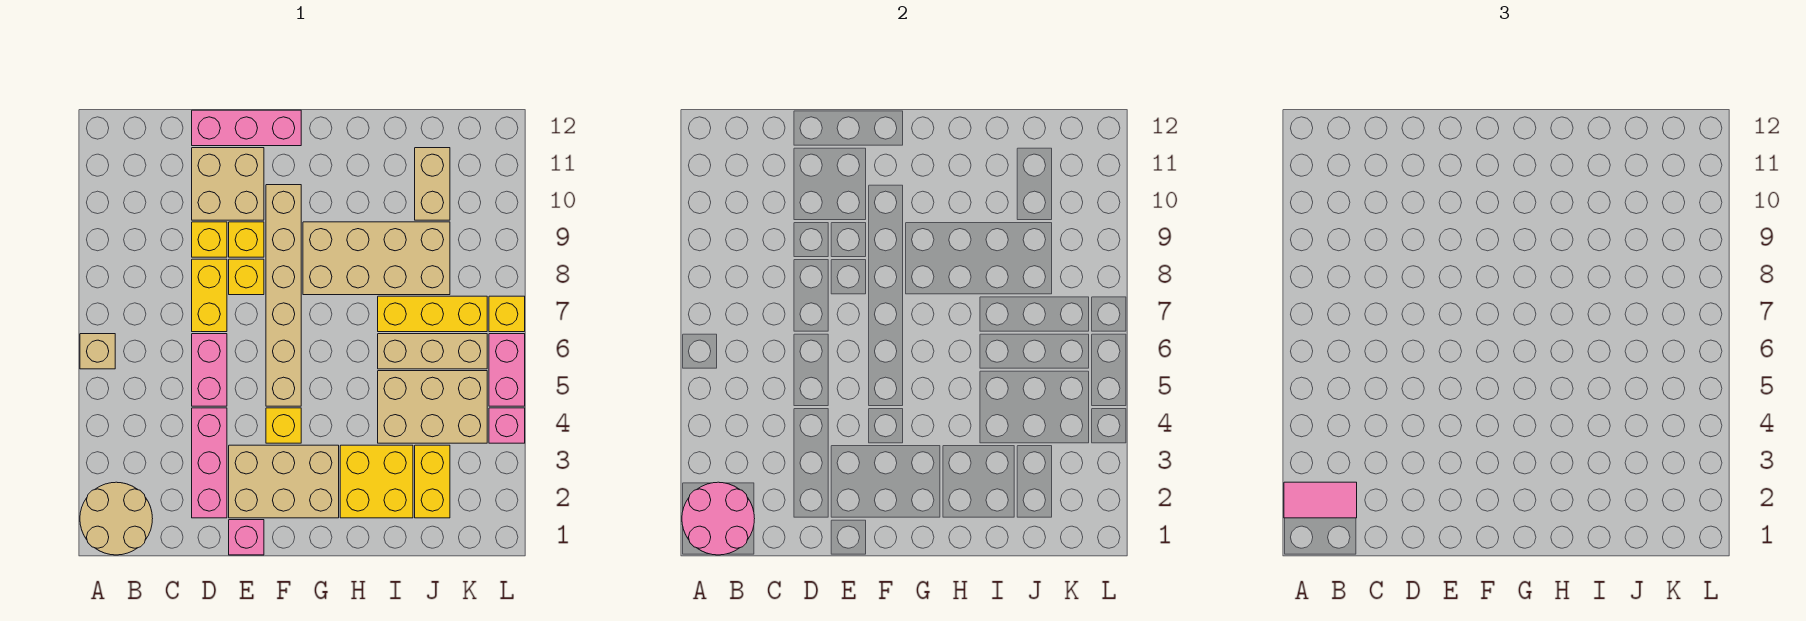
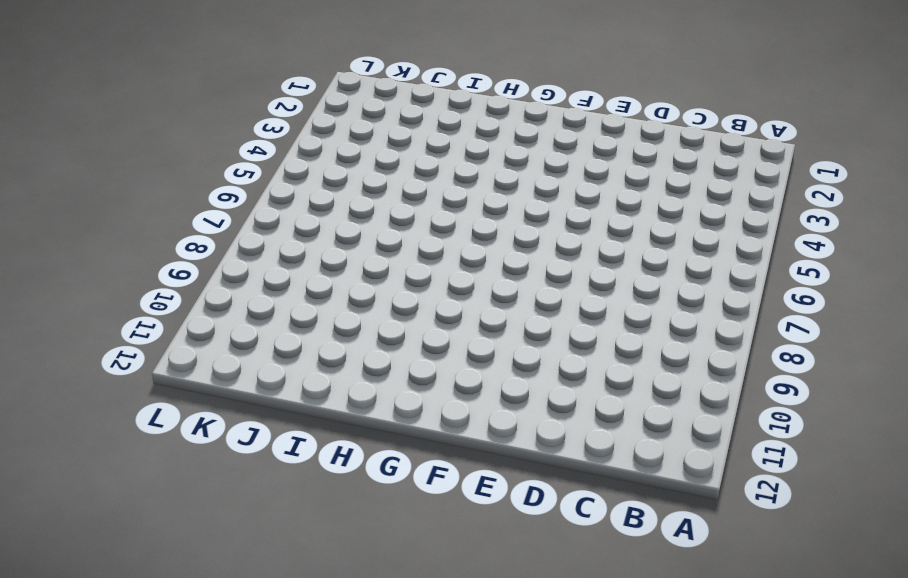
none -> tan 2x2 round brick [80,482,153,555]
none -> tan 1x1 brick [80,334,115,369]
none -> pink 1x3 brick [192,408,227,518]

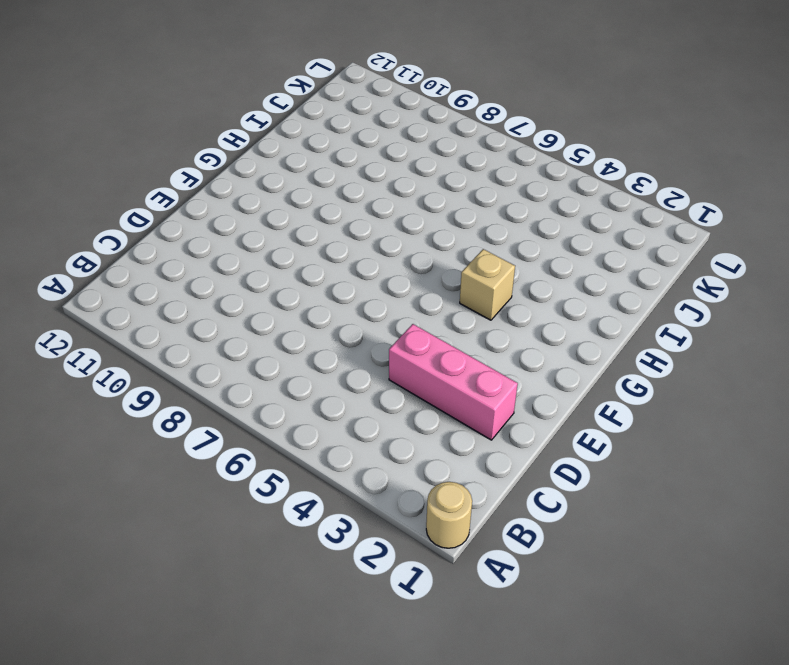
tan 1x1 round brick [426,482,472,548] -> tan 2x2 round brick [80,482,153,555]
tan 1x1 brick [460,249,515,320] -> tan 1x1 brick moved to [80,334,115,369]
none -> pink 1x2 brick [192,334,227,406]
none -> yellow 1x2 brick [192,259,227,332]
none -> yellow 1x1 brick [192,222,227,257]

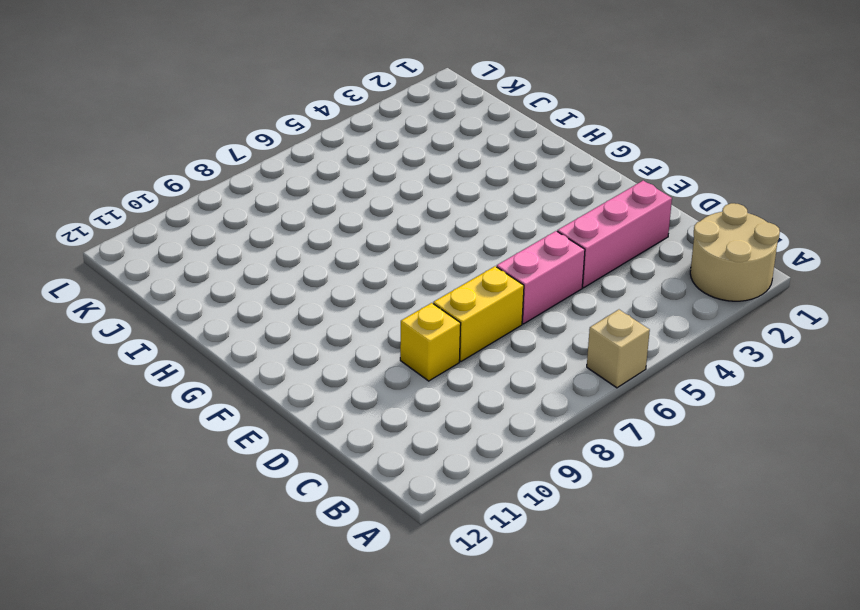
none -> tan 2x2 brick [192,148,264,220]
none -> pink 1x3 brick [192,110,301,146]
none -> pink 1x1 brick [229,520,264,555]

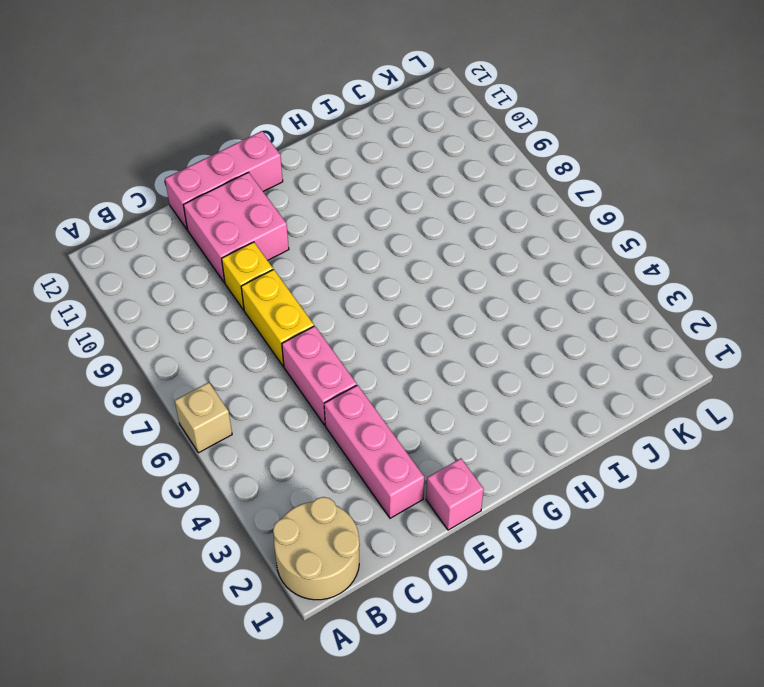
pink 2x2 brick [183,172,289,283] -> tan 2x2 brick [192,148,264,220]
none -> tan 2x3 brick [229,445,339,518]
none -> yellow 1x1 brick [229,259,264,295]
none -> yellow 1x1 brick [229,222,264,257]

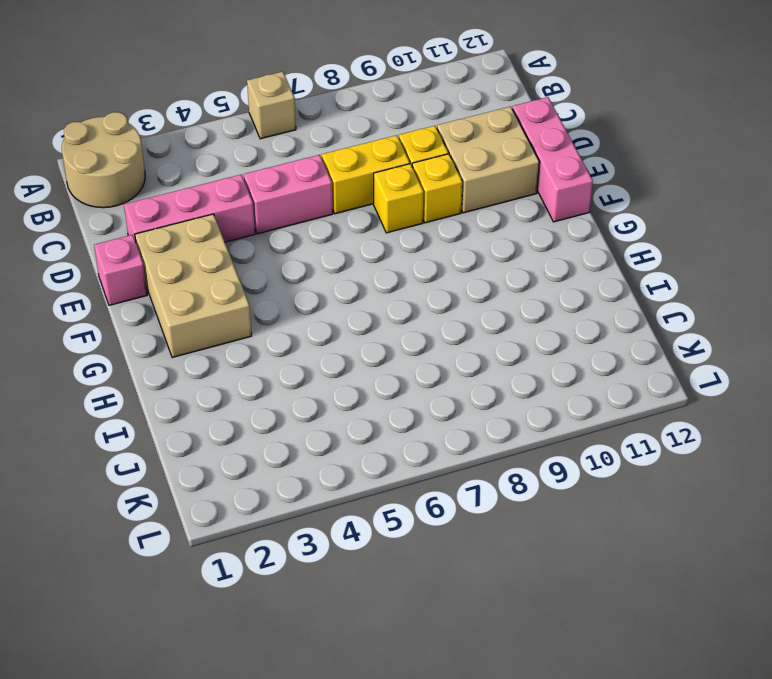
none -> yellow 1x1 brick [266,408,301,443]
none -> tan 1x6 brick [266,185,301,406]
none -> tan 2x4 brick [303,222,450,295]

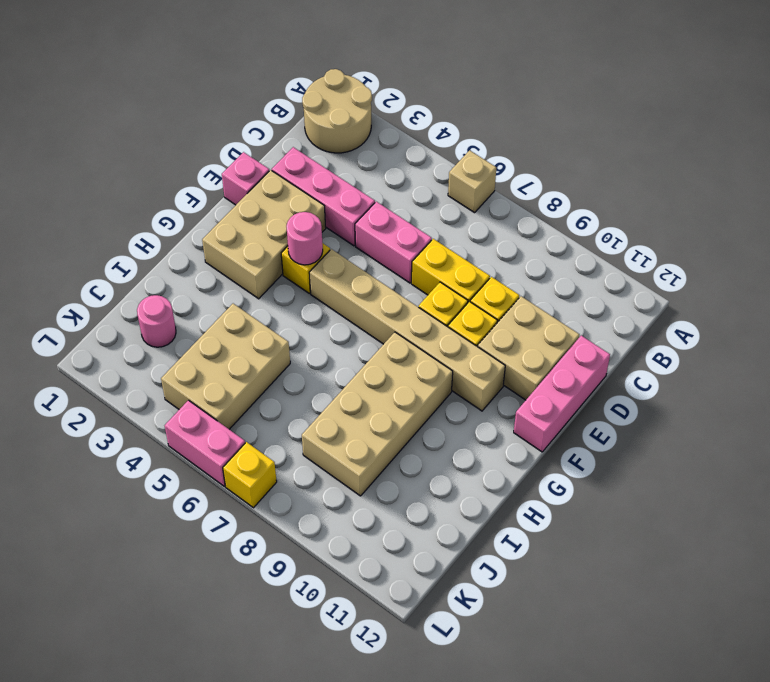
pink 1x1 round brick [286,212,323,265] -> none
pink 1x1 round brick [137,295,176,347] -> yellow 1x2 brick [415,445,450,518]
none -> yellow 2x2 brick [340,445,413,518]
none -> tan 1x3 brick [378,334,487,369]
none -> yellow 1x3 brick [378,296,487,332]

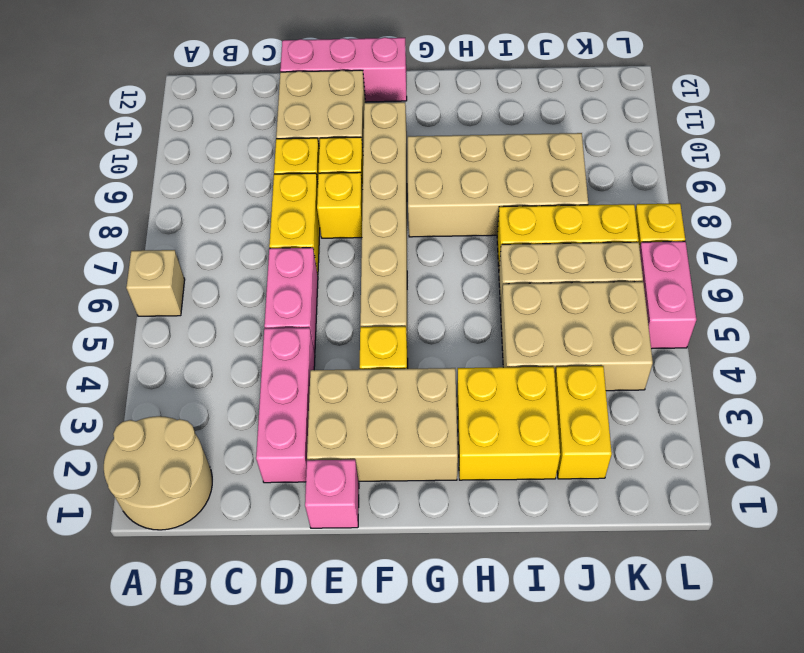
none -> tan 1x2 brick [415,148,450,220]
none -> pink 1x1 brick [489,408,525,443]
none -> pink 2x2 round brick [682,482,755,555]

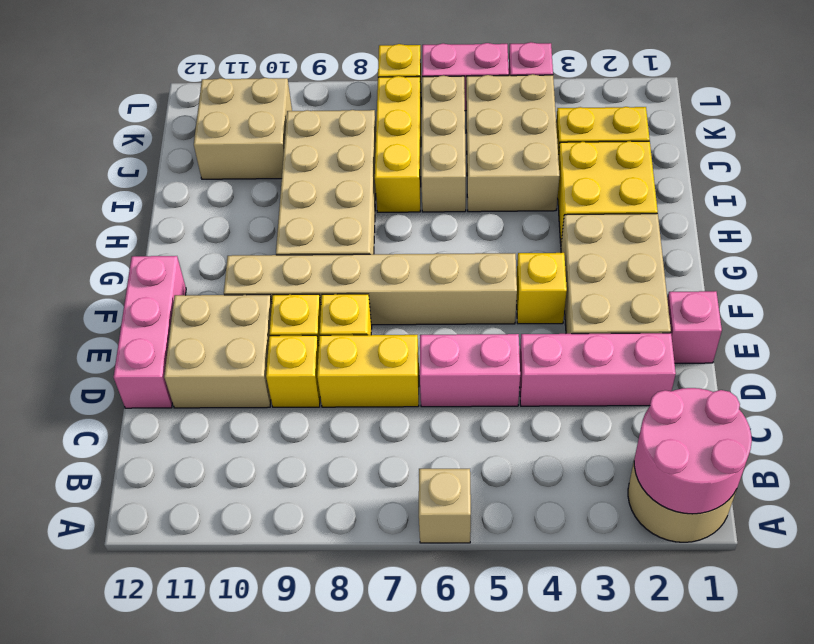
tan 2x2 brick [194,78,292,179] -> tan 1x2 brick [415,148,450,220]
none -> pink 1x2 tile [1284,482,1357,518]

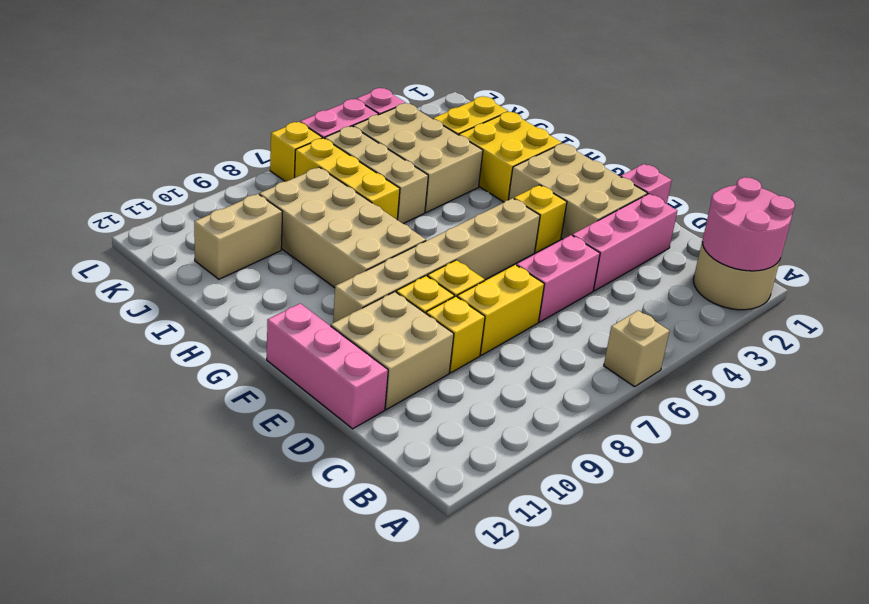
none -> pink 1x2 tile [1284,482,1357,518]

